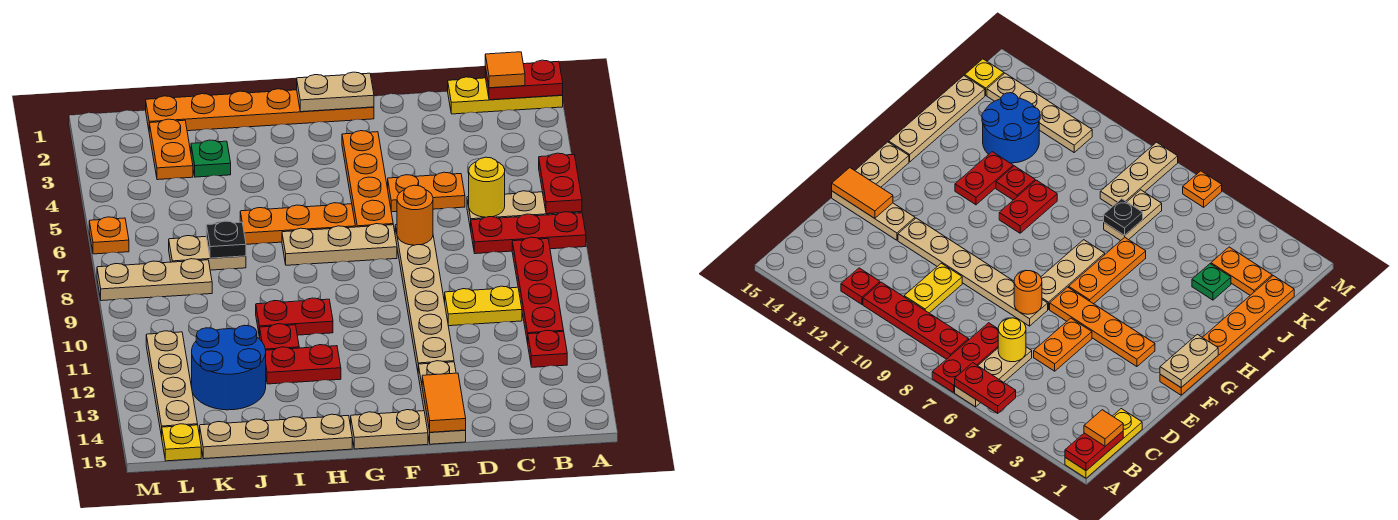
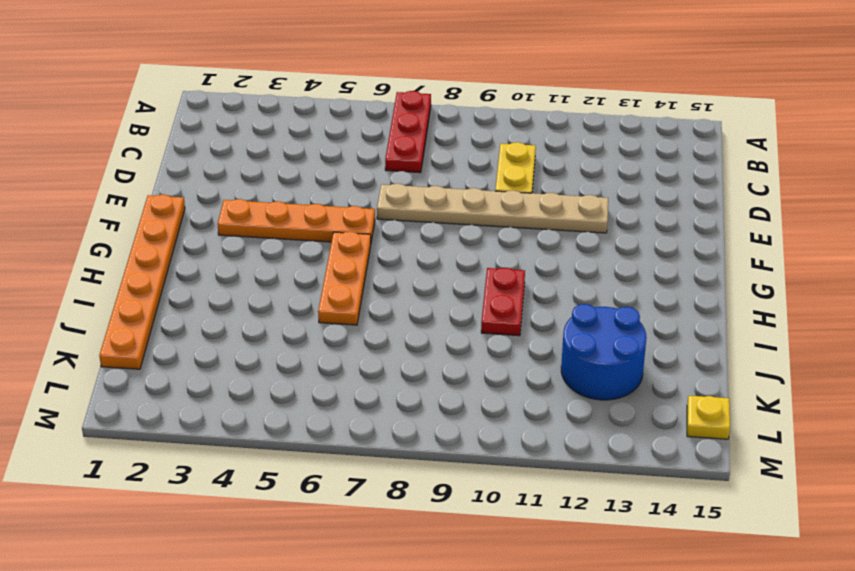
none -> yellow 1x3 plate [448,77,563,114]
none -> tan 1x3 plate [467,191,582,229]
none -> red 1x4 plate [512,237,564,343]
none -> red 1x1 plate [528,330,567,367]

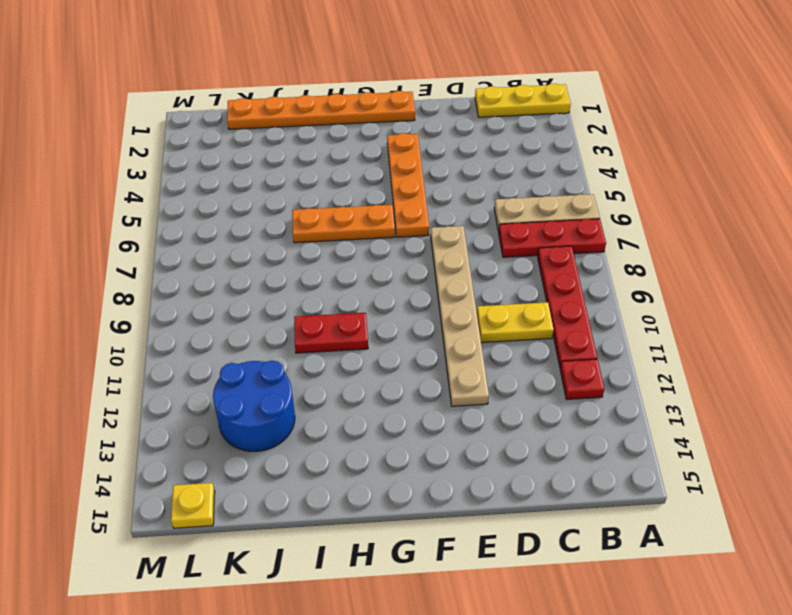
none -> orange 1x2 plate [388,172,465,212]
none -> tan 1x3 plate [418,361,466,444]
none -> tan 1x3 plate [282,224,397,265]
none -> tan 1x2 plate [351,410,428,449]

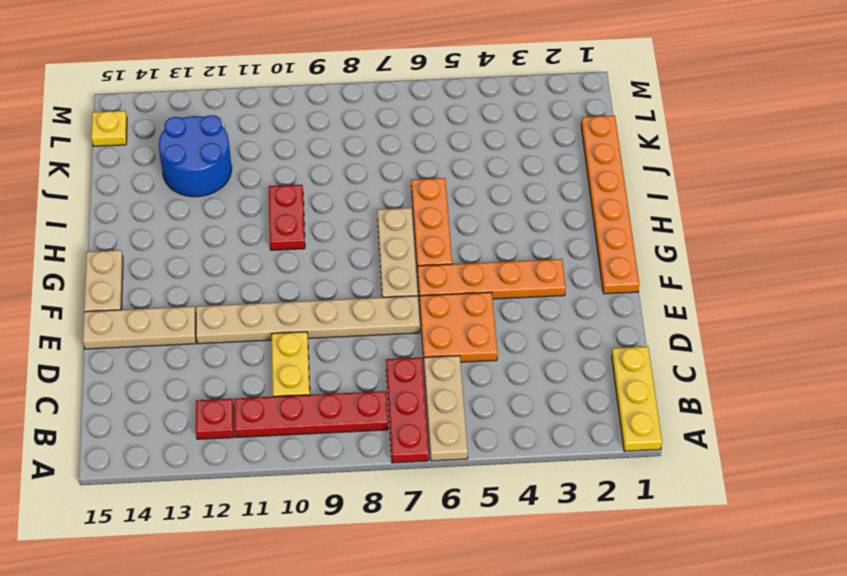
orange 2x2 plate [420,292,498,362] -> orange 1x2 plate [388,172,465,212]
none -> red 1x2 plate [266,345,341,384]
none -> tan 1x4 plate [200,414,352,459]
none -> red 1x1 plate [260,324,299,350]
none -> green 1x1 plate [191,140,231,177]

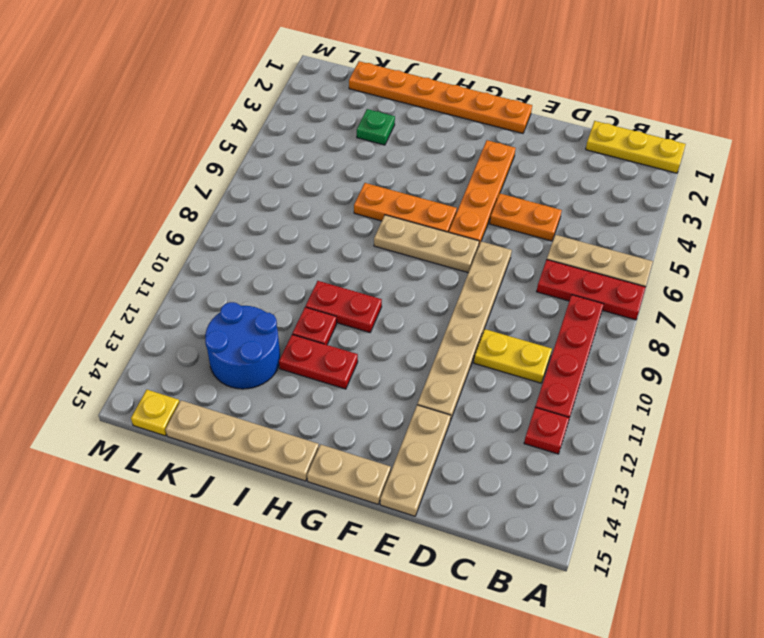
none -> tan 1x2 plate [169,236,246,270]
none -> orange 1x2 plate [149,119,193,180]
none -> tan 1x3 plate [97,259,212,301]
none -> tan 1x4 plate [146,331,198,437]

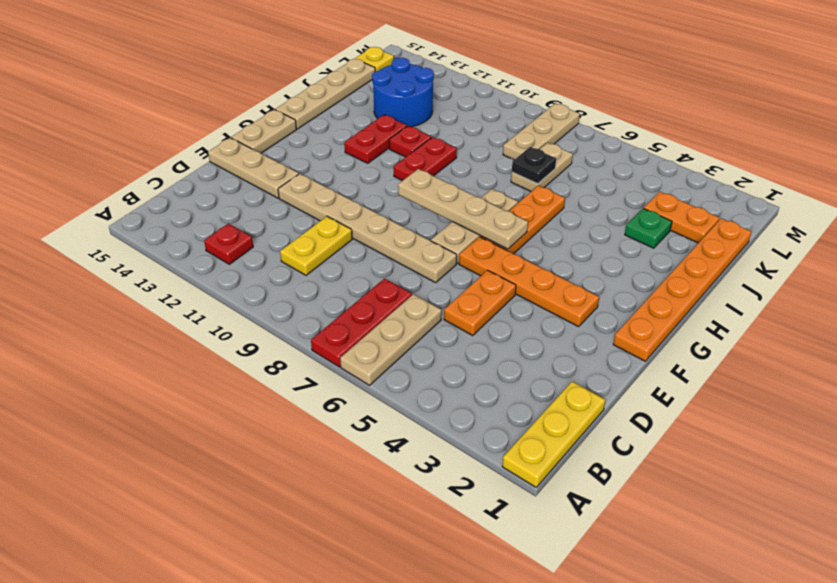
tan 1x4 plate [398,169,528,249] -> tan 1x4 plate moved to [146,331,198,437]
none -> red 1x4 plate [512,237,564,343]
none -> orange 1x1 plate [89,217,129,254]
none -> red 1x2 plate [485,60,563,100]
none -> red 1x2 plate [539,153,582,214]

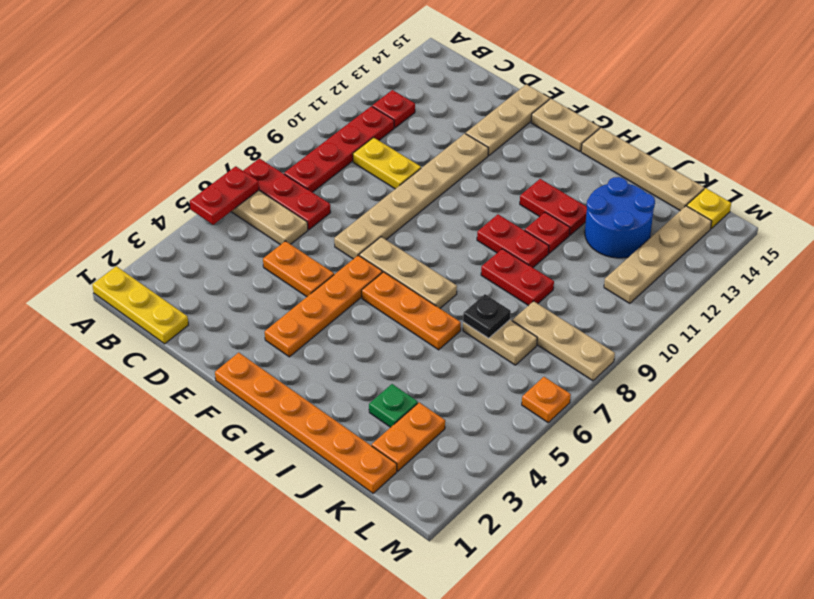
red 1x2 plate [481,249,554,306] -> red 1x2 plate moved to [485,60,563,100]
none -> yellow 1x1 round brick [469,157,505,217]
none -> orange 1x1 round brick [397,185,433,245]
none -> orange 1x2 tile [422,373,466,432]
none -> tan 1x2 plate [297,72,374,112]

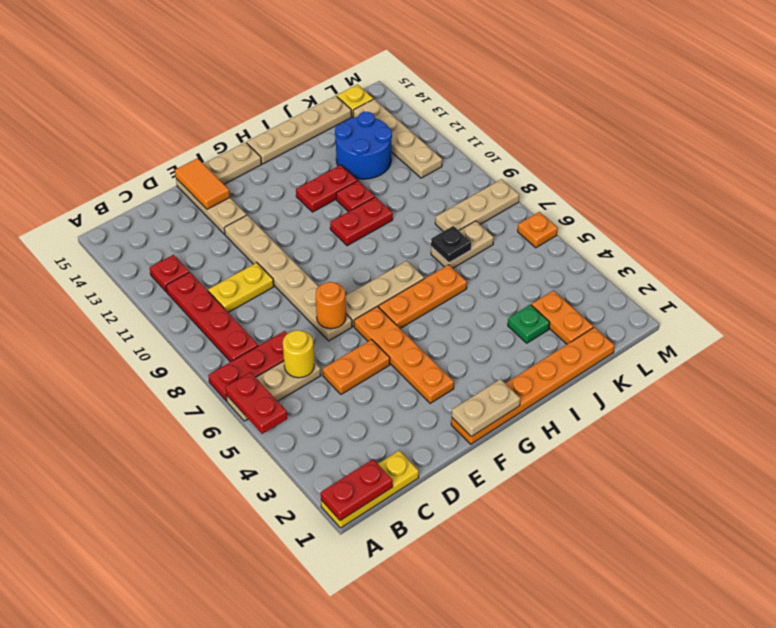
none -> orange 1x1 tile [485,52,525,88]

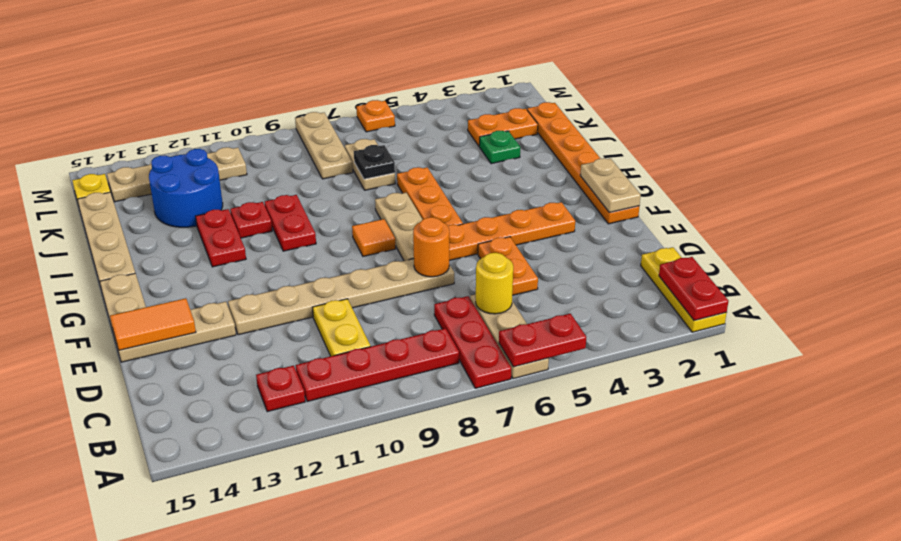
orange 1x1 tile [352,219,396,256] -> orange 1x1 tile moved to [485,52,525,88]

